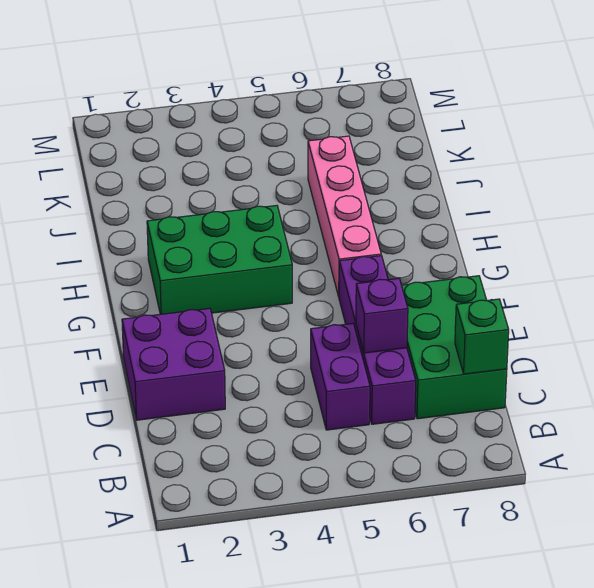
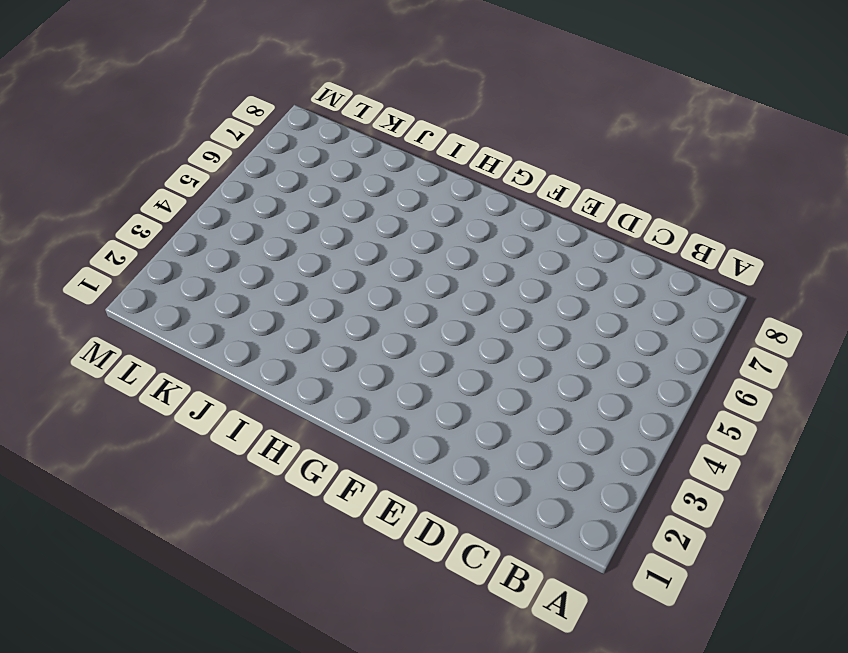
none -> purple 1x2 brick [311,324,370,430]
none -> purple 1x4 brick [339,256,416,424]

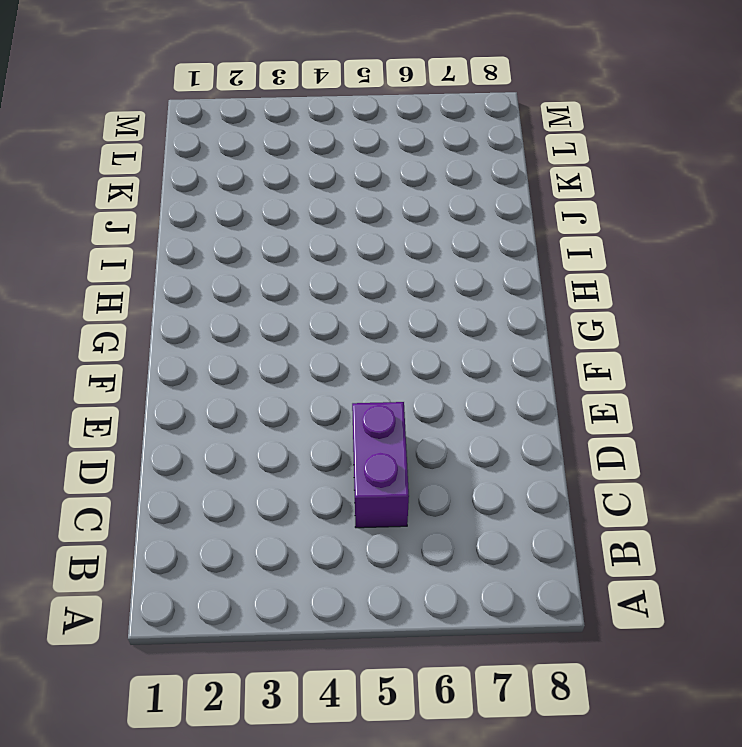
none -> purple 1x4 brick [339,256,416,424]
none -> green 2x3 brick [402,276,507,419]

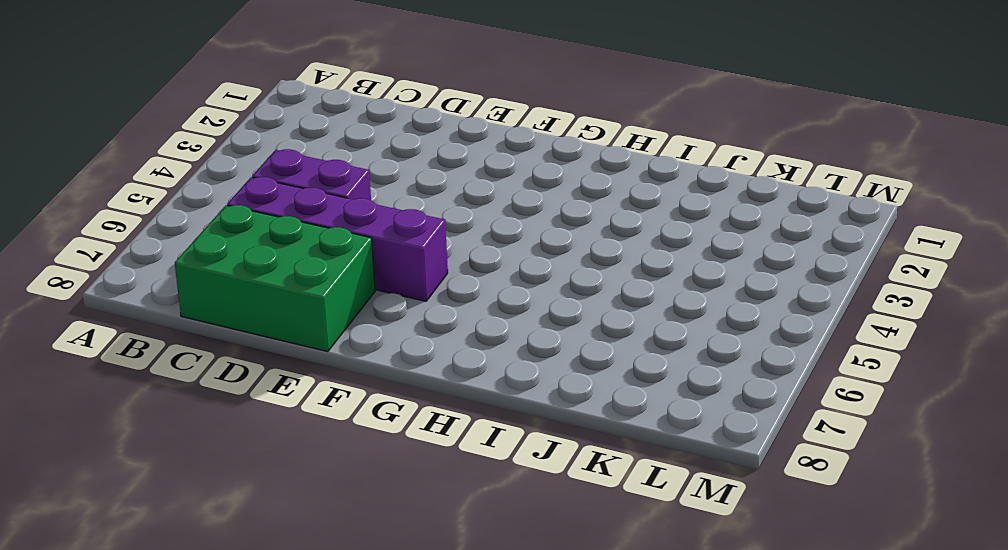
none -> purple 2x2 brick [122,308,225,420]
none -> green 2x3 brick [147,205,292,314]

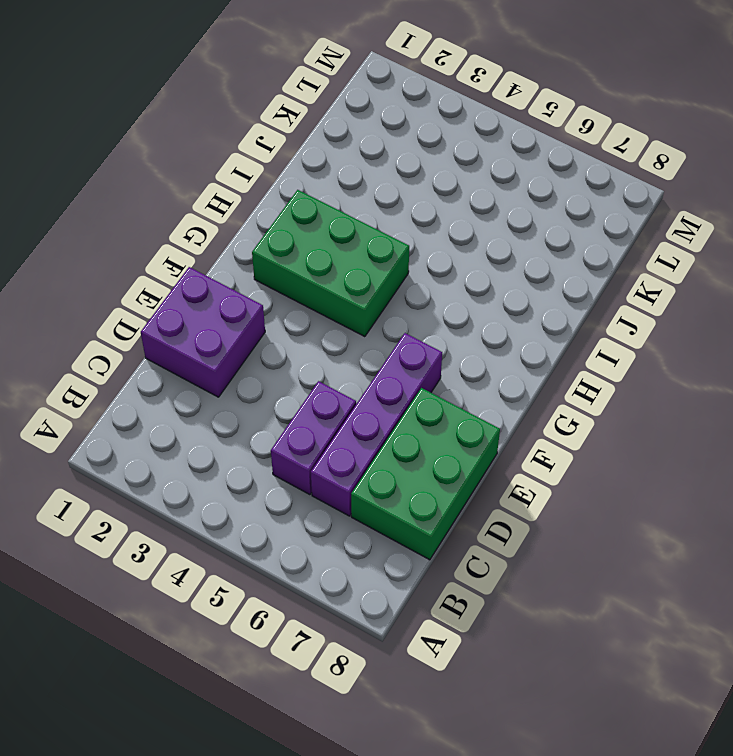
none -> pink 1x4 brick [308,136,381,297]
none -> green 1x1 brick [455,299,509,374]

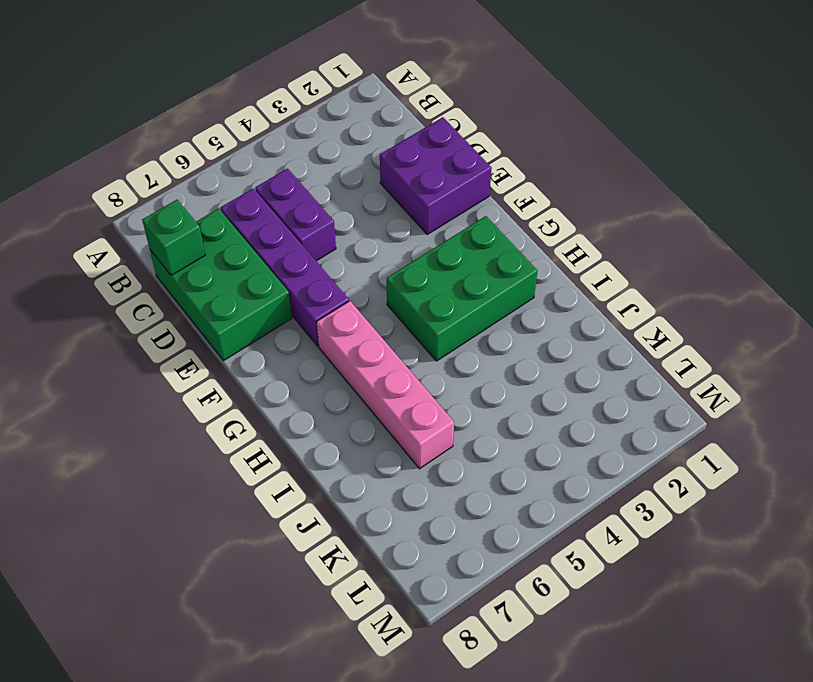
none -> purple 1x1 brick [356,278,408,353]

